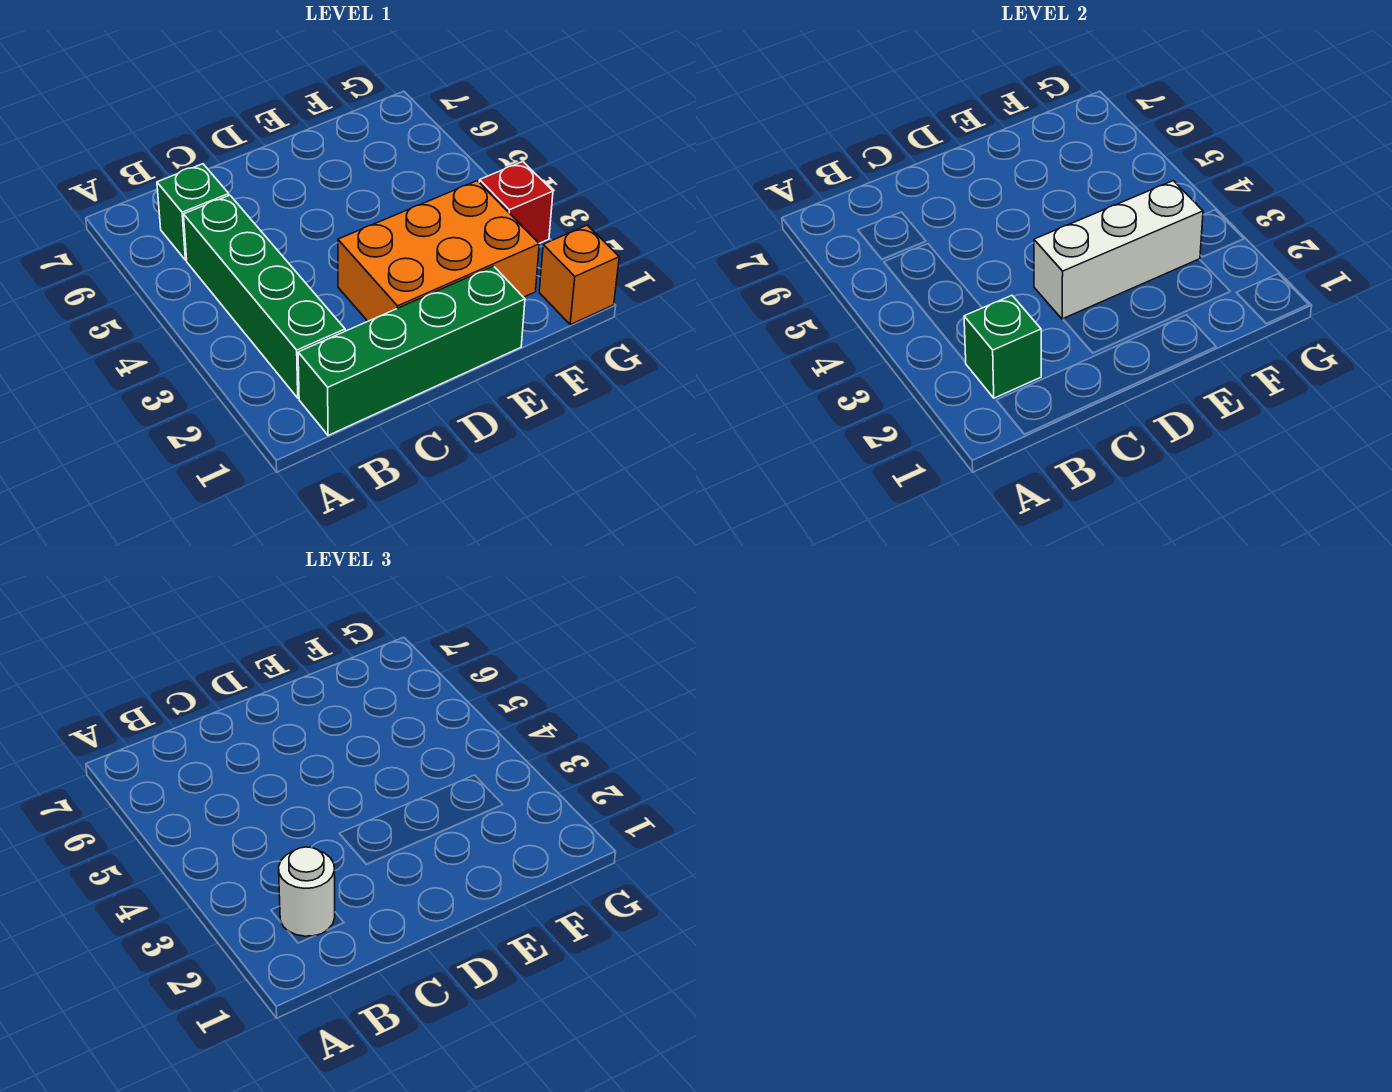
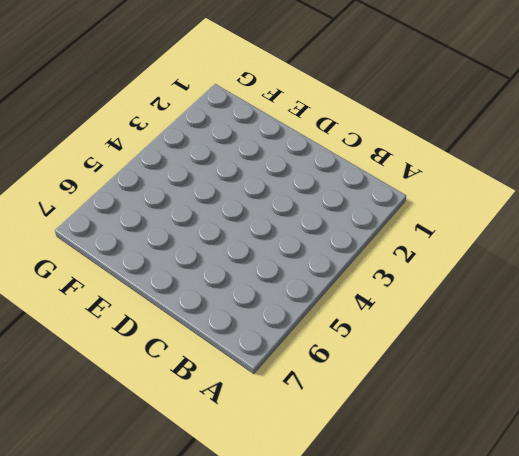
none -> green 1x4 brick [298,266,525,435]
none -> green 1x4 brick [184,195,345,398]

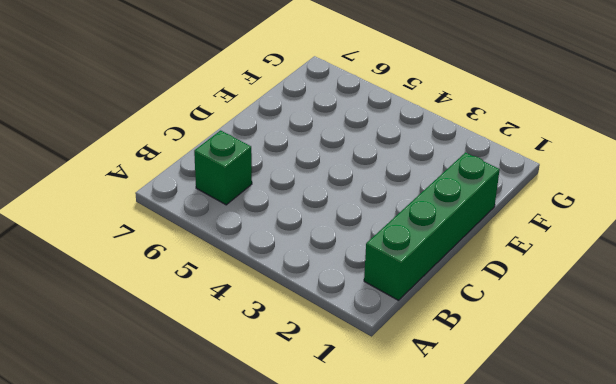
none -> green 1x4 brick [184,195,345,398]
none -> orange 2x3 brick [338,181,539,321]

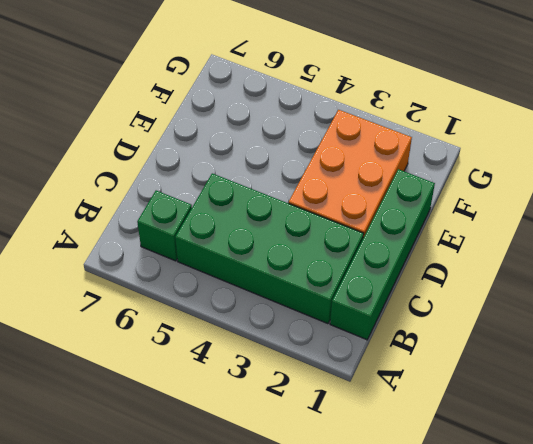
green 2x4 brick [175,173,364,324] -> green 1x4 brick [184,195,345,398]
none -> orange 1x1 brick [539,225,619,325]
none -> red 1x1 brick [479,162,553,243]

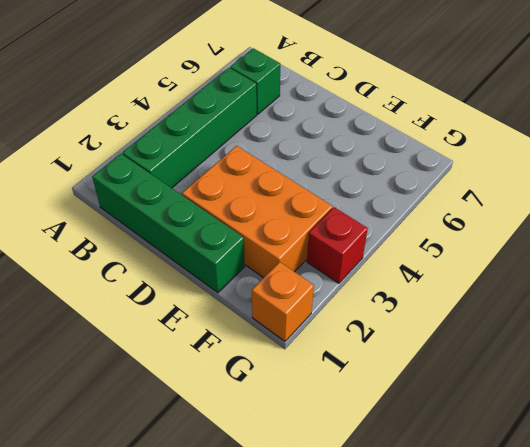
none -> green 1x1 brick [964,296,1041,398]
none -> white 1x3 brick [1034,181,1203,319]

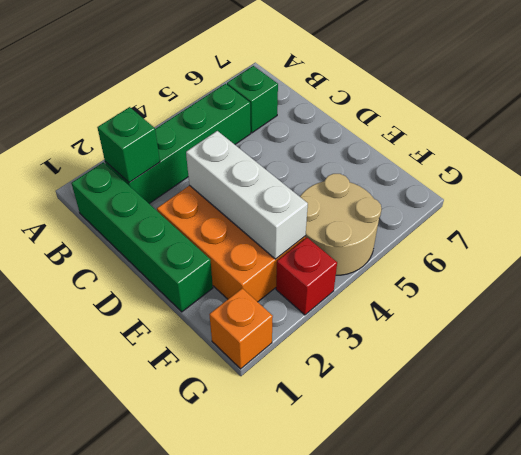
tan 2x2 round brick [300,174,381,275] -> none
none -> white 1x1 round brick [279,847,335,936]

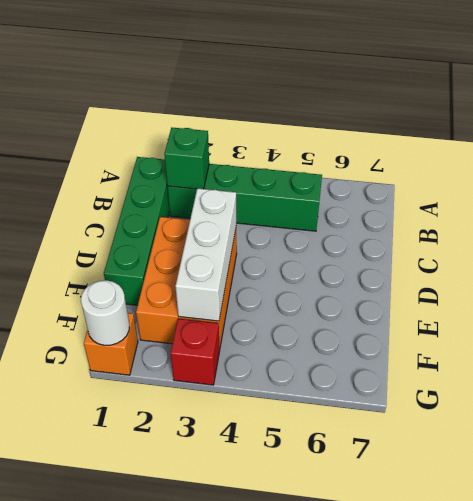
white 1x1 round brick [81,280,129,345] -> white 1x1 round brick moved to [279,847,335,936]
none -> green 1x1 brick [157,164,229,260]

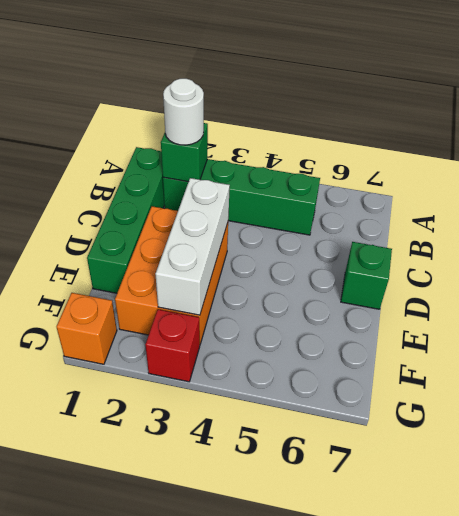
green 1x1 brick [341,242,392,309] -> green 1x1 brick moved to [157,164,229,260]

